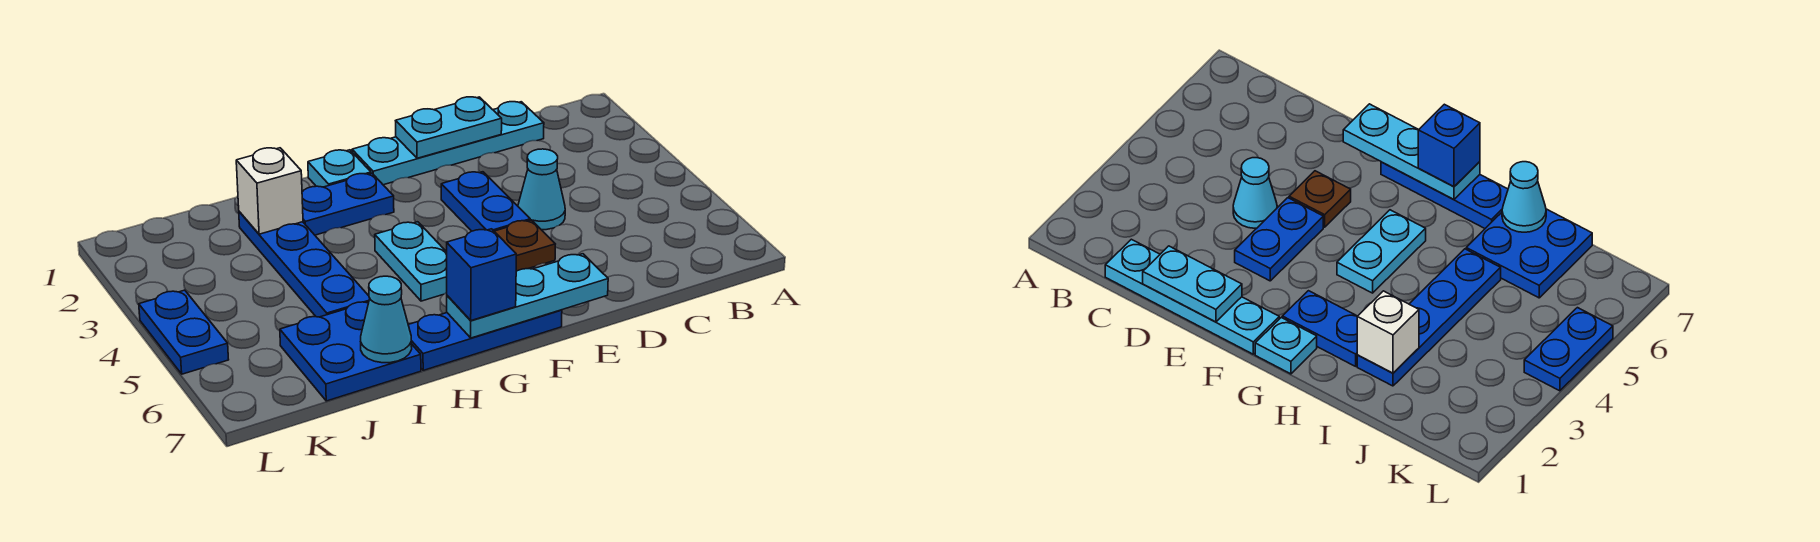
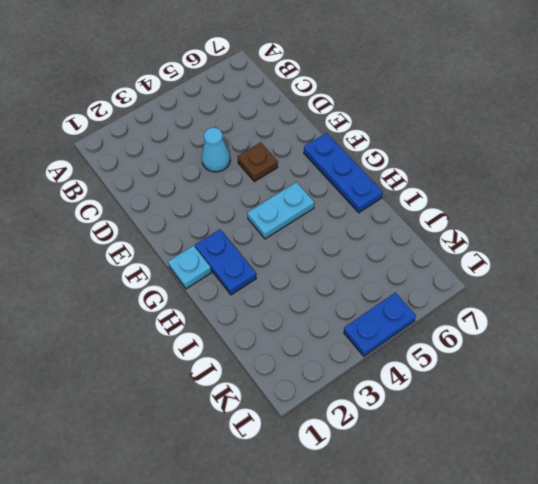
none -> cyan 1x4 plate [352,102,544,185]
none -> blue 1x2 plate [441,172,530,231]
none -> blue 1x4 plate [239,212,370,317]

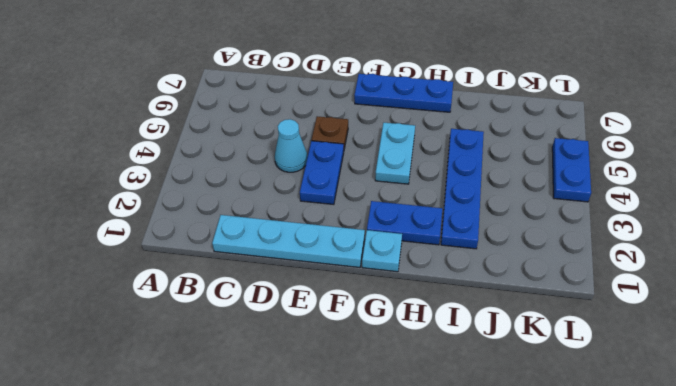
none -> blue 2x2 plate [280,302,421,401]
none -> cyan 1x2 plate [396,97,502,158]
none -> cyan 1x3 plate [447,254,608,338]

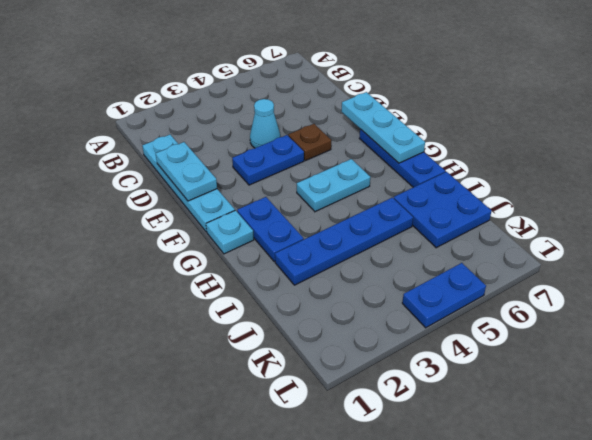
none -> white 1x1 brick [236,148,303,234]
none -> cyan 1x1 cone [361,276,412,363]
none -> blue 1x1 brick [447,229,516,320]

